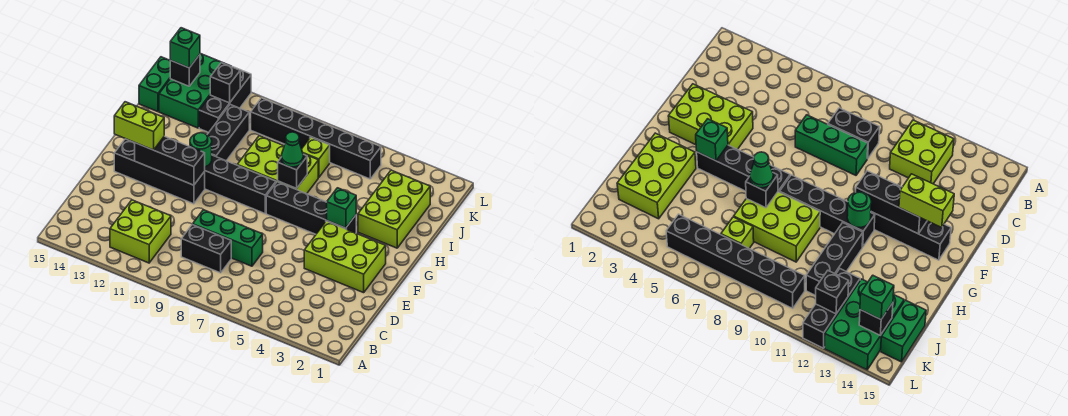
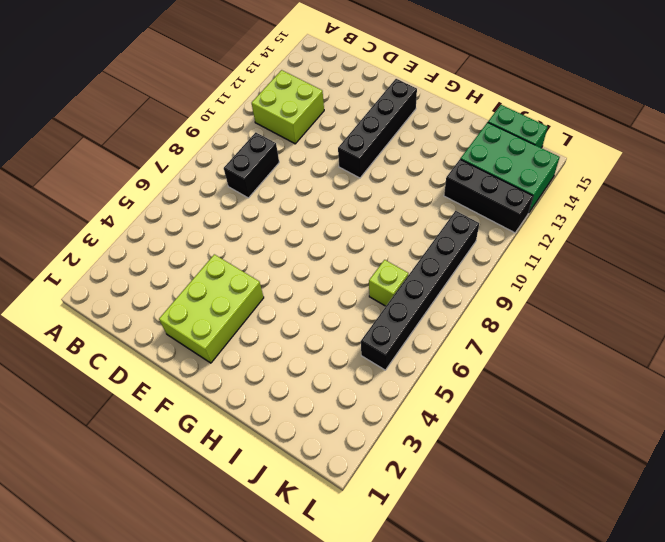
none -> green 1x3 brick [193,210,263,266]
none -> black 1x4 brick [266,182,356,234]
none -> black 1x4 brick [204,155,276,213]

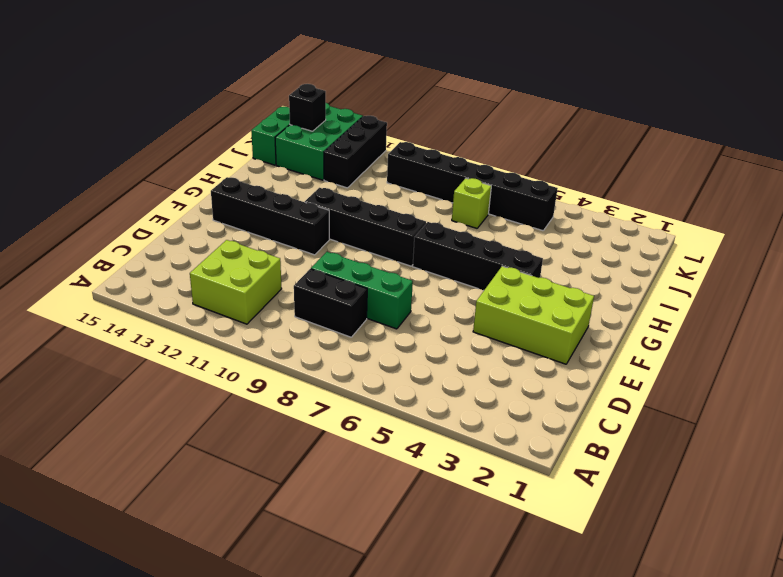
none -> lime 2x3 brick [358,170,430,248]
none -> lime 2x3 brick [238,136,318,194]
none -> black 1x3 brick [207,104,249,161]

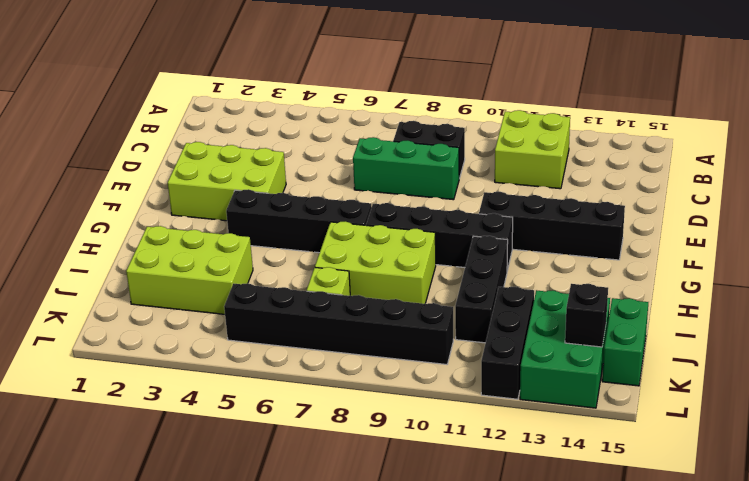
lime 2x3 brick [126,226,253,314] -> lime 2x3 brick turned to [358,170,430,248]
none -> black 1x3 brick [135,136,205,185]
none -> green 1x1 brick [327,188,356,228]
none -> green 1x1 round brick [190,133,212,167]

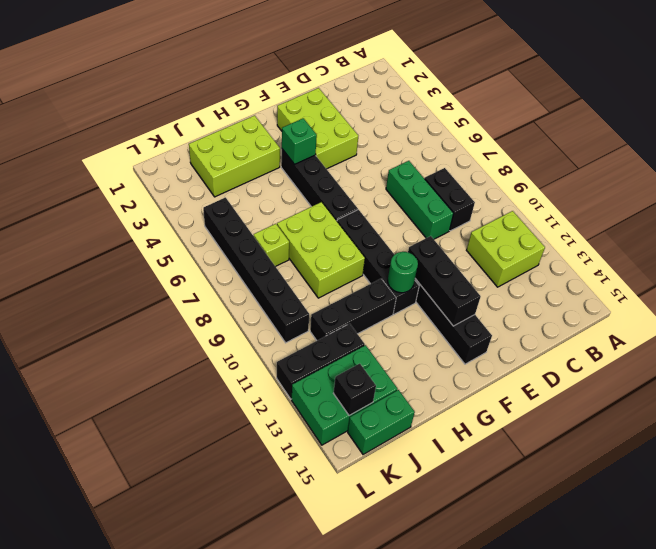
none -> black 1x1 brick [278,155,307,188]
none -> black 1x1 brick [210,63,240,103]
none -> lime 1x2 brick [114,102,164,150]

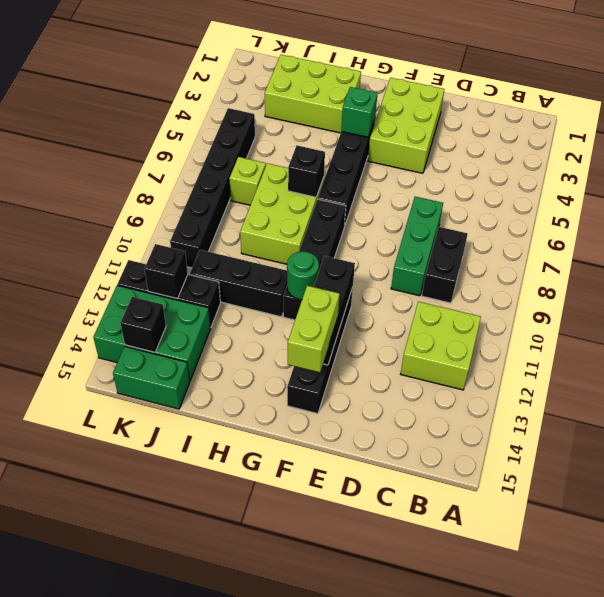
none -> green 1x1 cone [282,132,303,167]
none -> green 1x1 brick [170,28,200,68]

